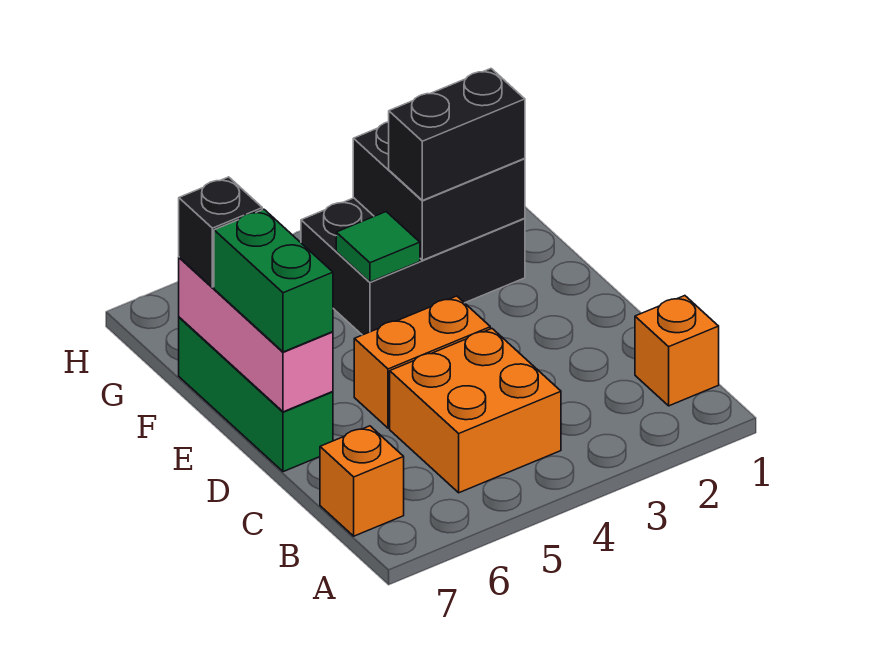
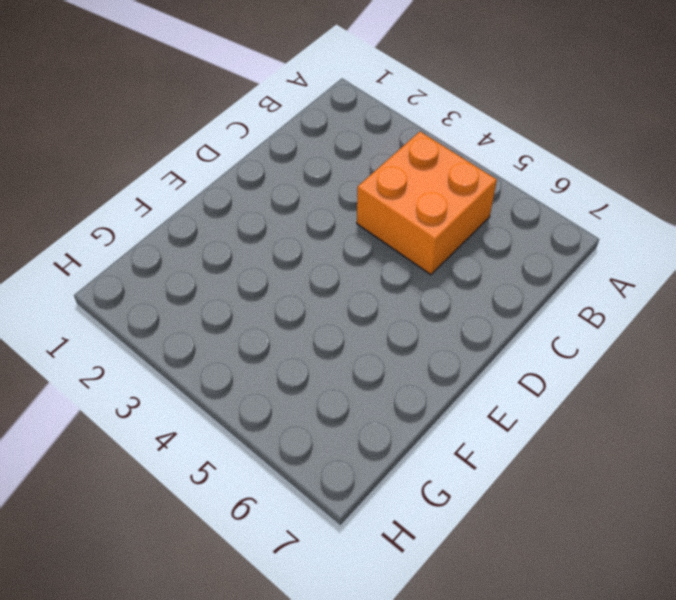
none -> orange 1x1 brick [635,296,719,406]
none -> orange 1x1 brick [320,426,404,536]
none -> orange 1x2 brick [354,296,490,428]

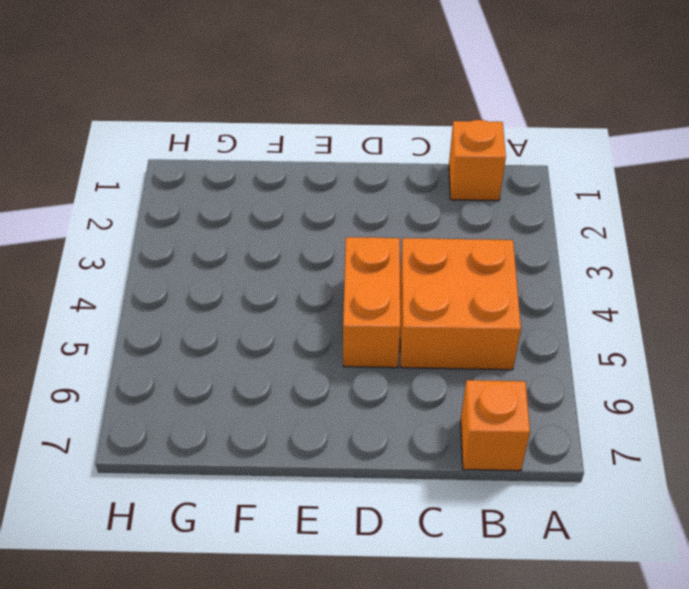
none -> green 1x3 brick [179,317,333,472]
none -> black 2x3 brick [301,198,525,335]
none -> pink 1x3 brick [179,257,333,412]

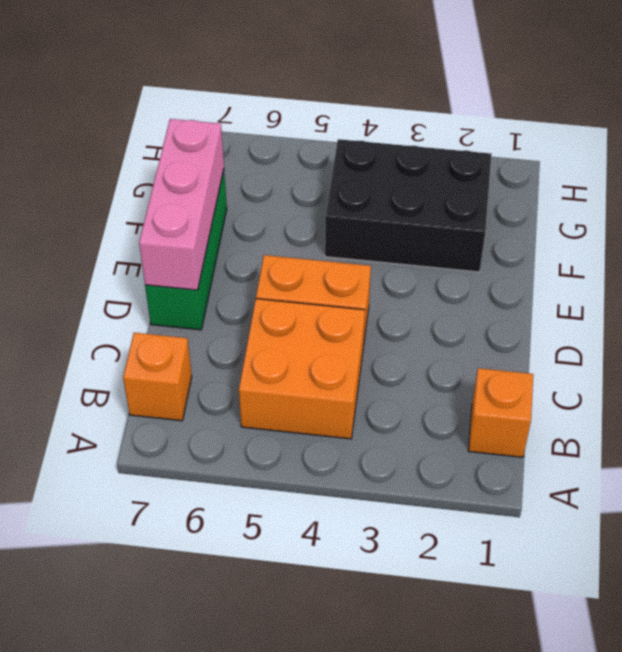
none -> black 2x2 brick [353,122,525,260]
none -> green 1x1 tile [336,212,420,282]
none -> green 1x2 brick [214,209,333,352]

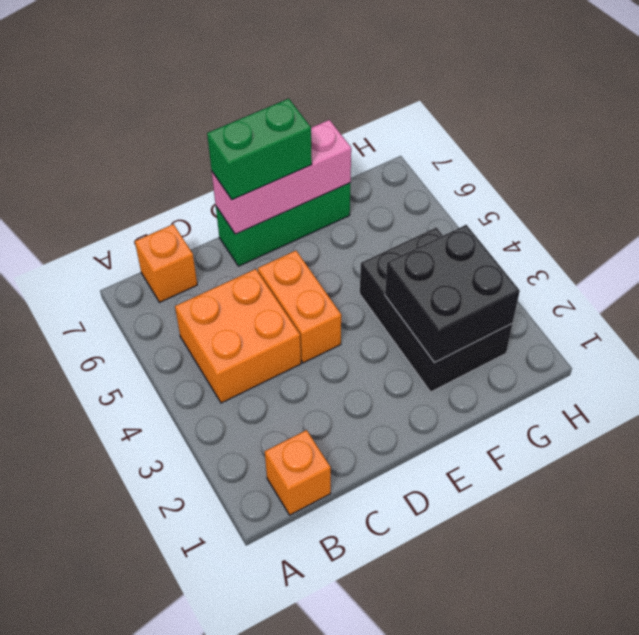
none -> green 1x1 tile [336,212,420,282]
none -> black 1x2 brick [389,69,525,200]
none -> black 1x1 brick [179,177,262,287]

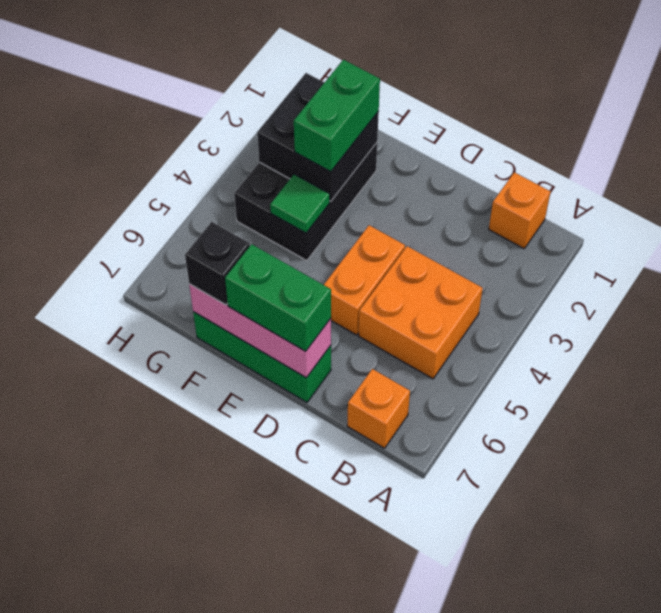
green 1x2 brick [294,60,380,172] -> black 1x2 brick [389,69,525,200]

